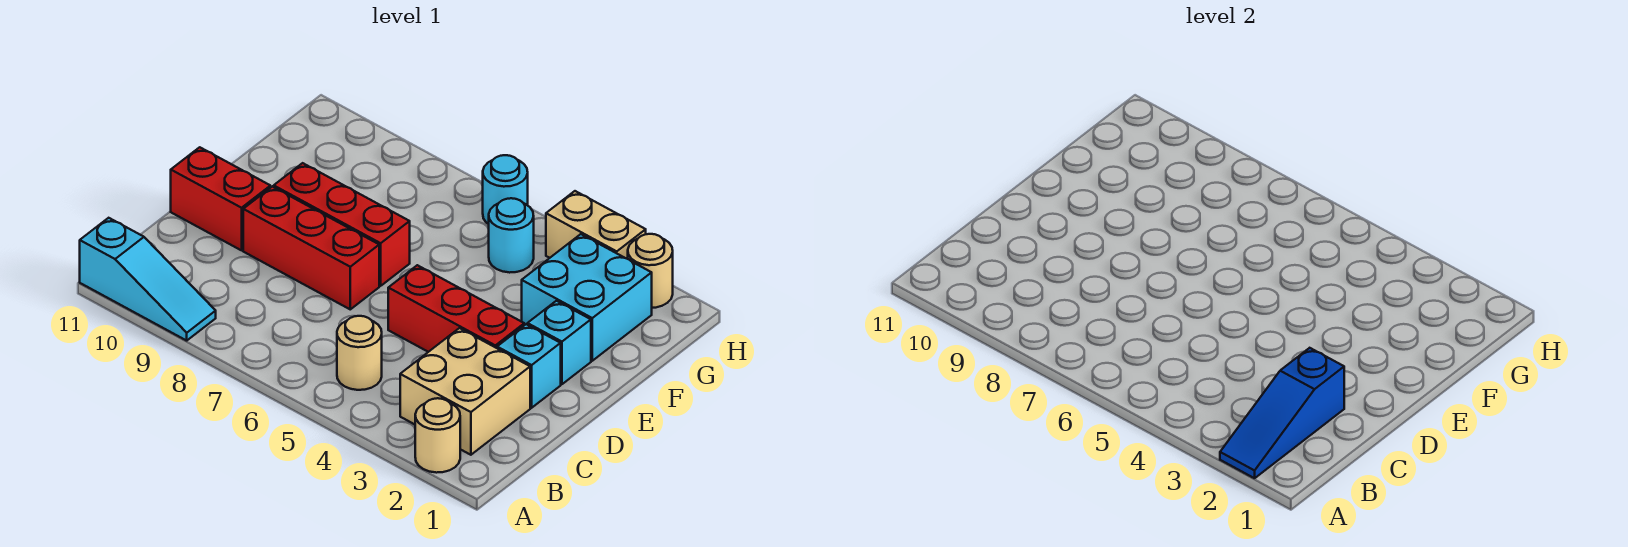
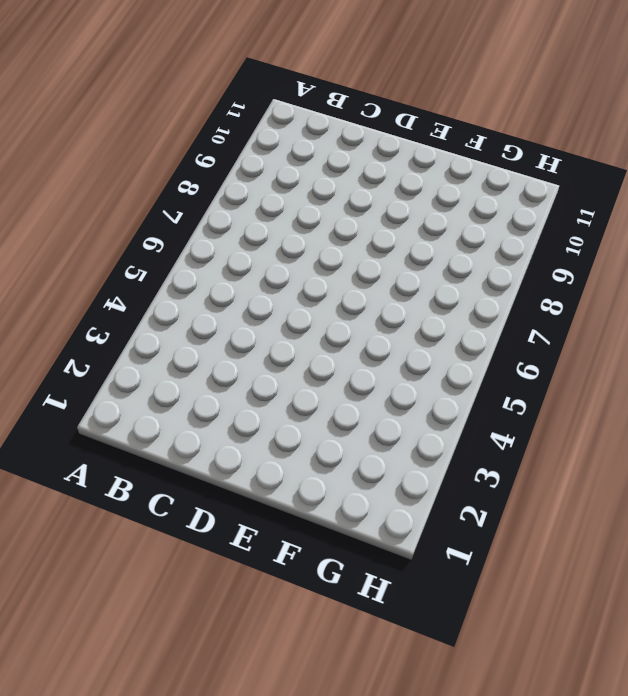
none -> tan 1x1 round brick [415,398,460,473]
none -> cyan 1x3 slope [80,218,216,341]
none -> tan 2x2 brick [400,328,530,455]

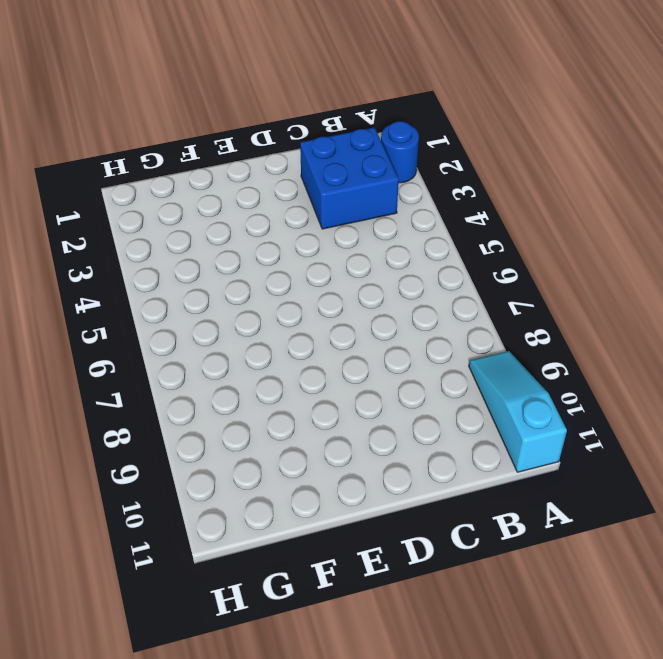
blue 1x1 round brick [381,121,419,183] -> tan 1x1 round brick [415,398,460,473]
blue 2x2 brick [300,127,399,229] -> tan 2x2 brick [400,328,530,455]
none -> tan 1x1 round brick [337,316,382,390]
none -> cyan 1x1 brick [497,324,561,408]
none -> red 1x3 brick [388,265,524,352]

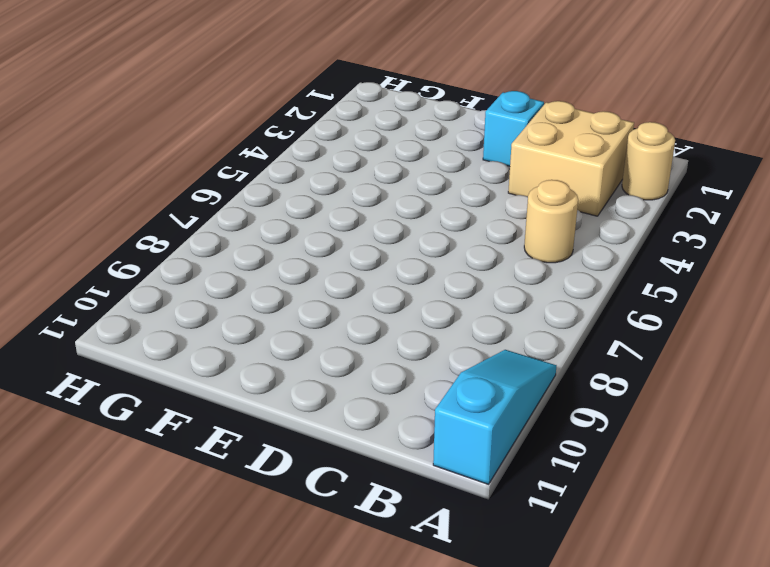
none -> red 1x3 brick [388,265,524,352]
none -> red 1x3 brick [243,187,379,309]
none -> red 1x2 brick [171,147,270,250]

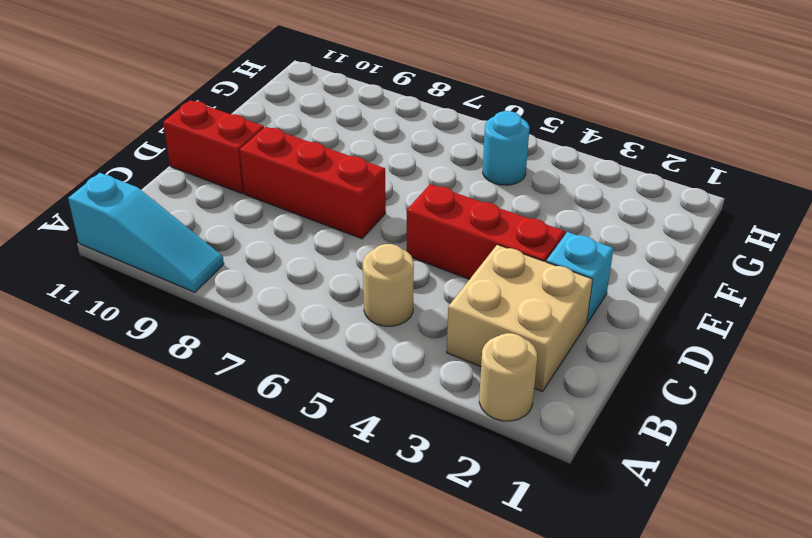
none -> cyan 1x1 brick [528,301,591,384]
none -> red 1x3 brick [274,163,410,286]
none -> cyan 2x2 brick [522,234,652,361]

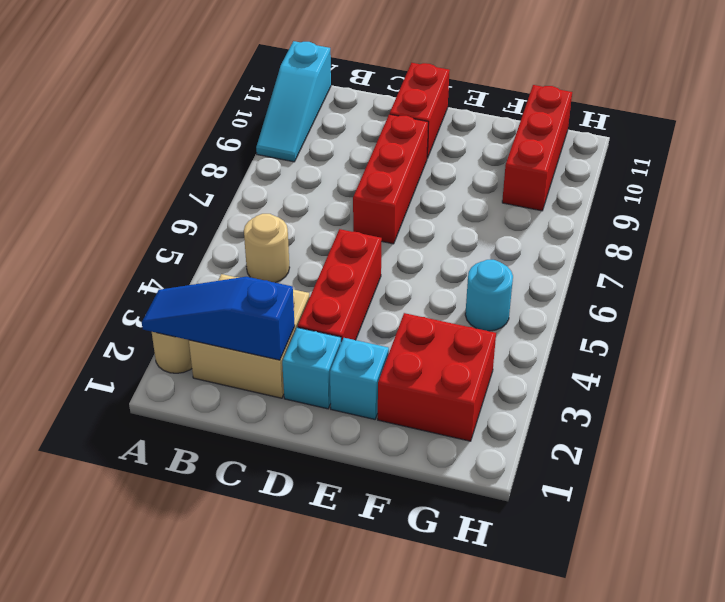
red 2x2 brick [378,313,496,441] -> cyan 2x2 brick [522,234,652,361]
red 1x3 brick [502,85,572,211] -> red 1x3 brick moved to [274,163,410,286]
none -> tan 1x1 round brick [628,234,673,308]
none -> tan 1x2 brick [546,191,646,259]
none -> cyan 1x1 round brick [483,155,528,224]

